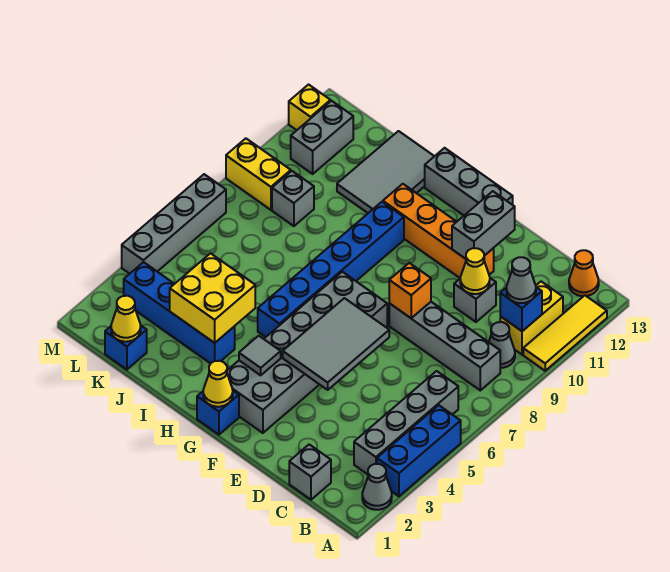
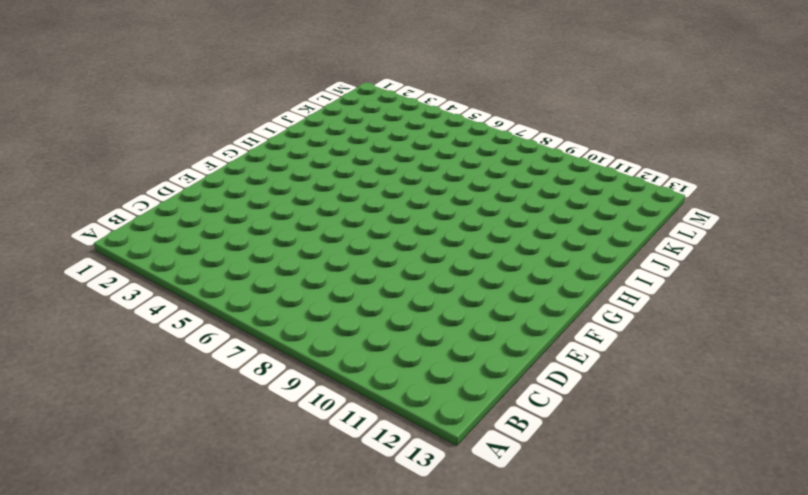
none -> grey 1x1 cone [362,464,392,510]
none -> blue 1x3 brick [377,405,461,496]
none -> yellow 1x3 tile [523,295,607,371]
none -> grey 1x4 brick [354,371,458,474]

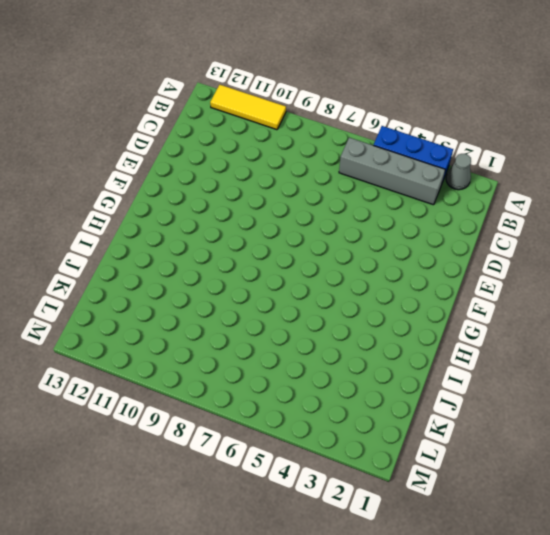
none -> grey 1x4 brick [389,302,500,390]
none -> grey 1x1 cone [489,322,515,368]
none -> yellow 1x2 brick [500,282,563,355]
none -> orange 1x1 cone [569,250,599,296]

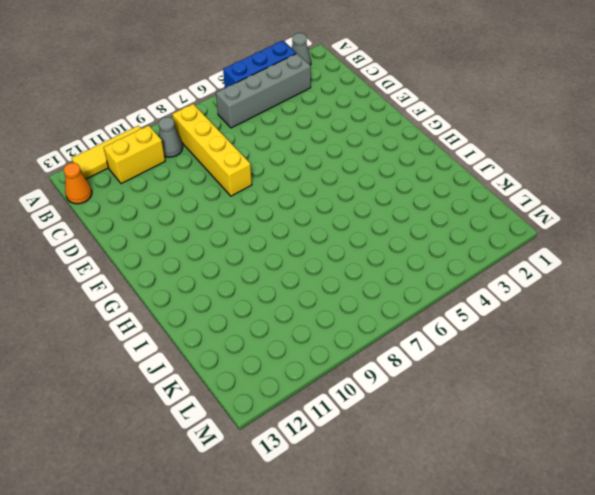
yellow 1x4 brick [172,104,252,196] -> grey 1x4 brick [389,302,500,390]
none -> grey 1x1 brick [289,445,331,500]
none -> grey 1x1 brick [454,278,496,322]
none -> orange 1x4 brick [383,184,494,278]
none -> grey 2x6 brick [227,272,387,433]

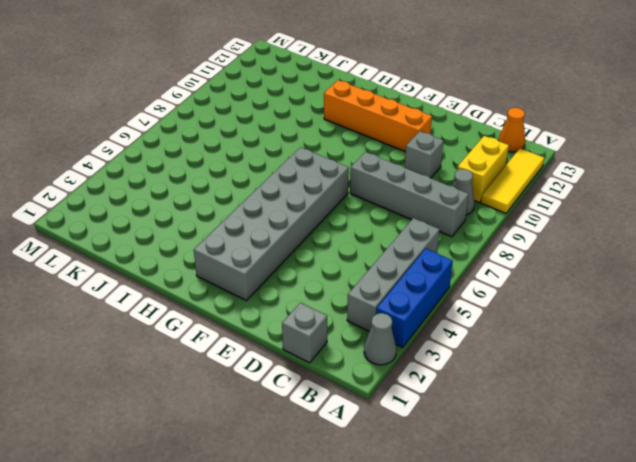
none -> grey 1x3 brick [425,148,513,215]
none -> blue 1x1 brick [197,391,239,435]
none -> blue 1x6 brick [258,202,404,337]
none -> blue 1x4 brick [124,262,235,364]

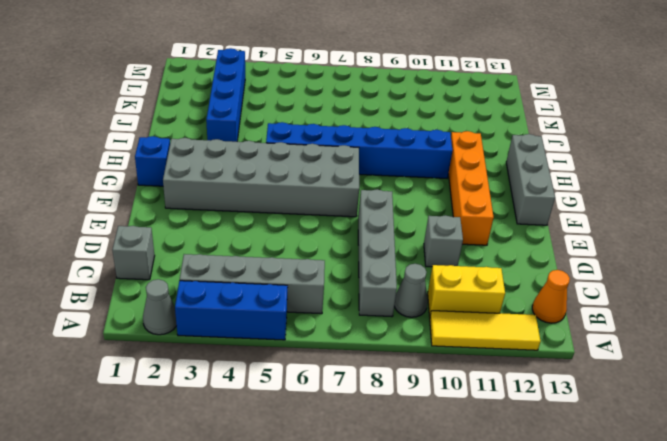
none -> grey 2x3 tile [337,131,434,213]
none -> blue 1x1 brick [105,325,147,370]
none -> grey 1x1 brick [272,171,314,226]
none -> yellow 1x2 brick [226,138,291,210]

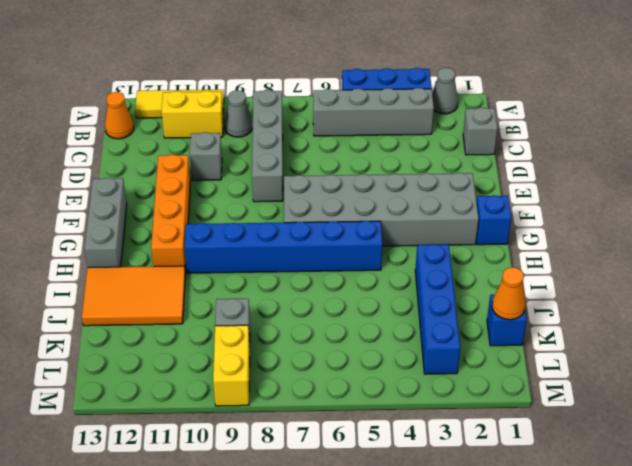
orange 2x3 tile [82,266,185,326] -> grey 2x3 tile [337,131,434,213]
orange 1x1 cone [492,267,526,320] -> yellow 1x1 cone [111,296,141,342]
none -> grey 1x2 brick [291,101,353,174]
none -> grey 1x4 brick [122,174,226,274]
none -> yellow 1x1 brick [289,85,330,130]
none -> blue 1x1 brick [500,287,542,331]

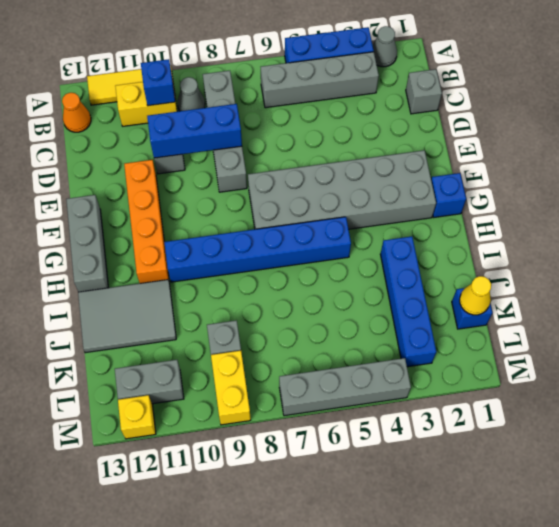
blue 1x3 brick [147,104,242,158] -> yellow 1x1 cone [460,248,490,294]
none -> grey 2x3 tile [283,298,389,390]
none -> orange 1x1 brick [389,263,431,318]
none -> grey 1x2 brick [452,191,515,259]
none -> yellow 1x1 cone [203,361,233,407]

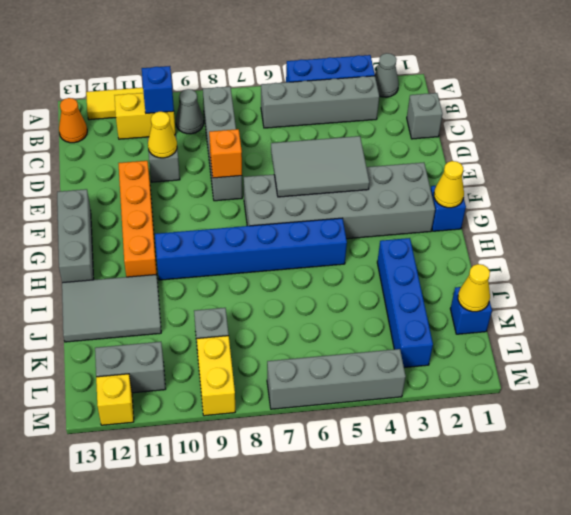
none -> grey 1x2 brick [452,191,515,259]
none -> grey 1x1 tile [239,336,281,375]
none -> yellow 2x2 brick [170,253,255,343]
none -> grey 1x1 cone [506,257,536,303]

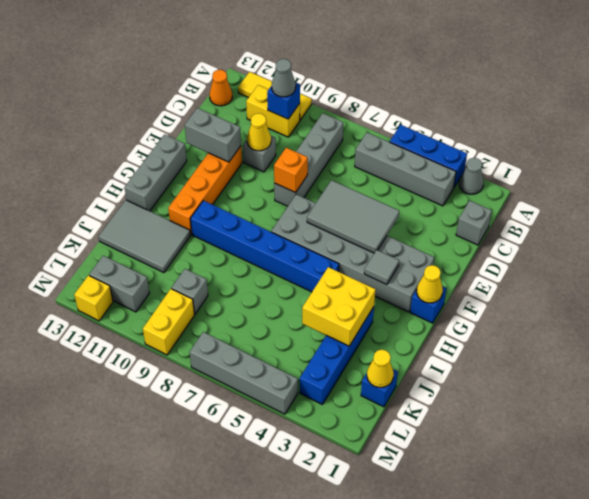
none -> grey 1x1 cone [489,322,515,368]

